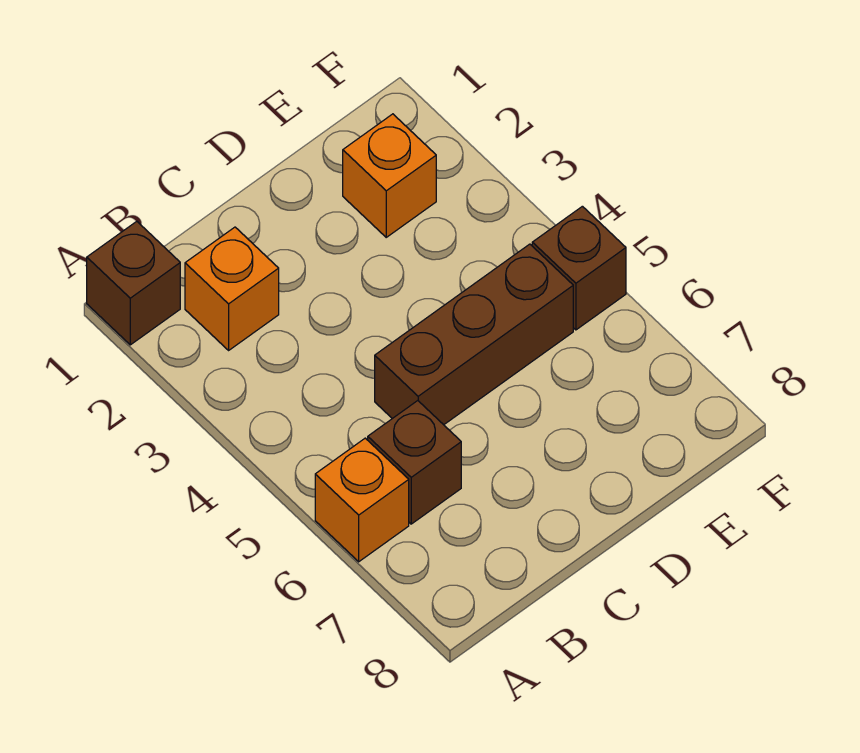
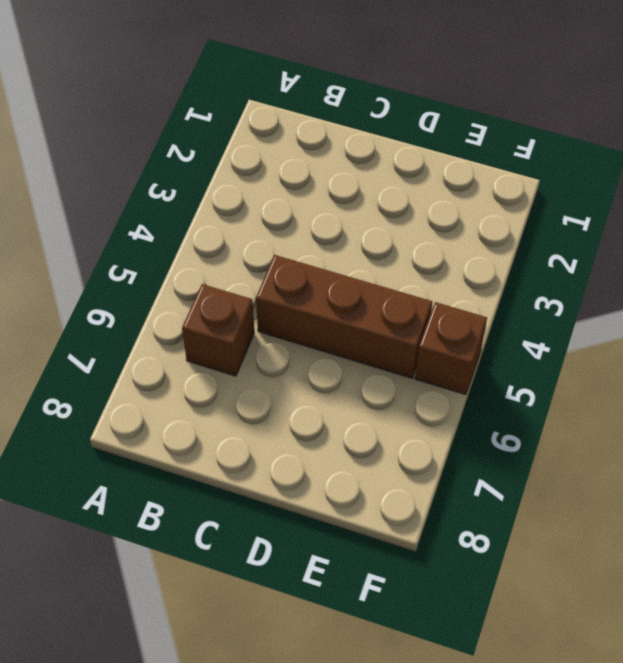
none -> brown 1x1 brick [87,221,180,345]
none -> orange 1x1 brick [315,438,409,562]

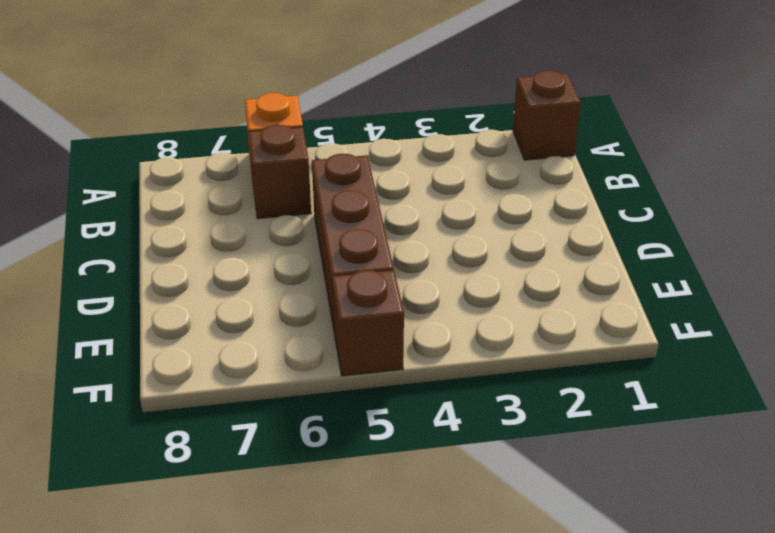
none -> orange 1x1 brick [185,227,279,350]
none -> orange 1x1 brick [343,114,436,237]

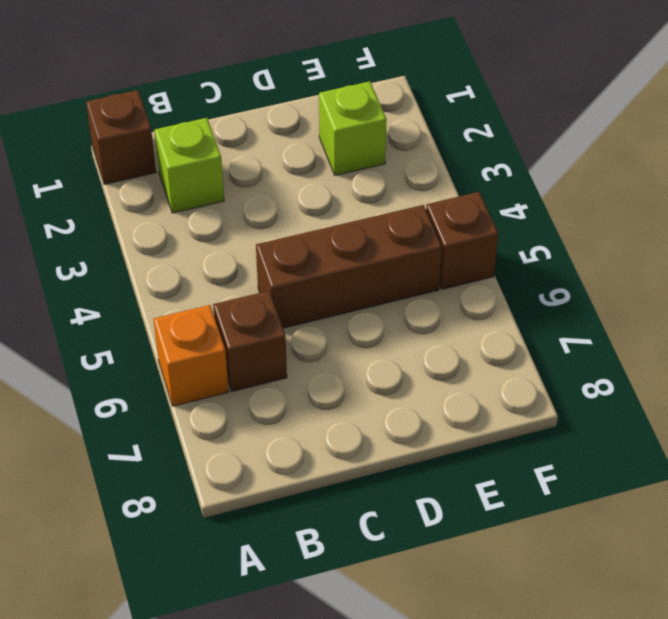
lime 1x1 brick [155,118,224,213] -> orange 1x1 brick [185,227,279,350]
lime 1x1 brick [319,81,387,175] -> orange 1x1 brick [343,114,436,237]

